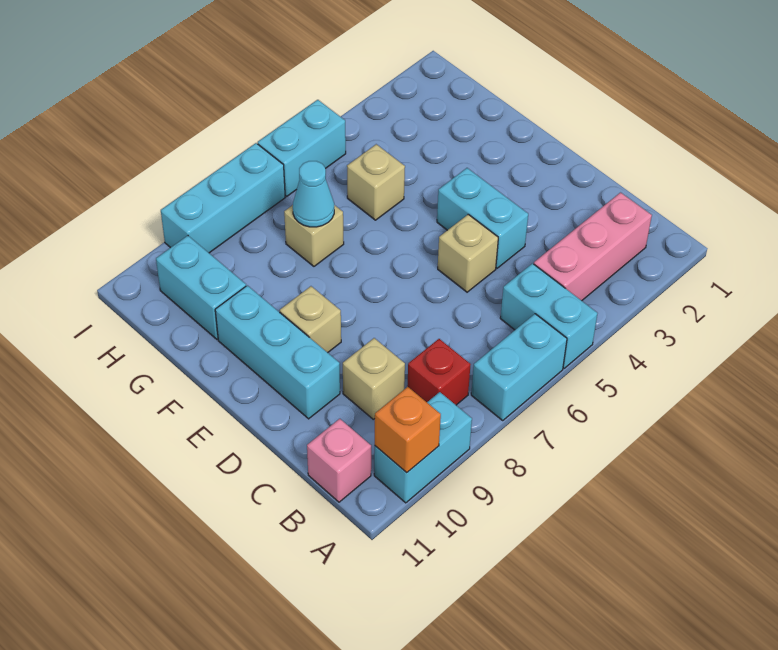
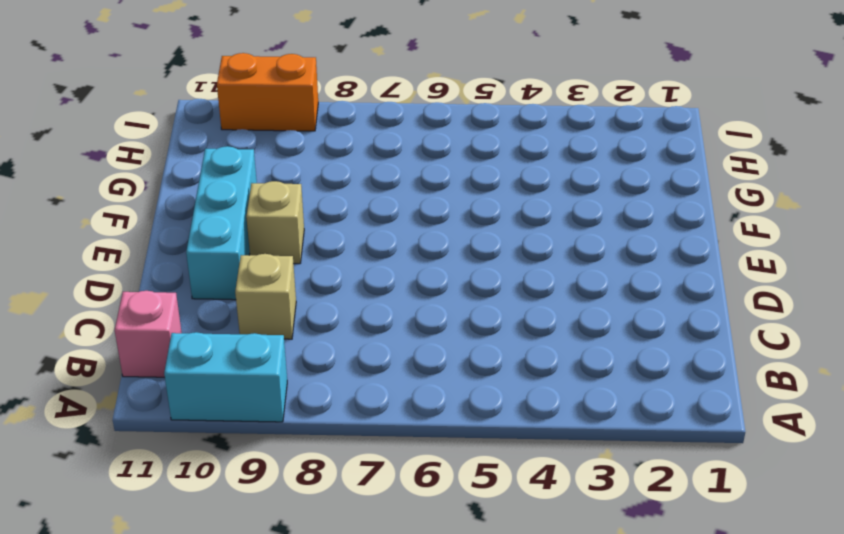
orange 1x2 brick [217,53,318,131] -> cyan 1x3 brick [161,143,285,253]
none -> cyan 1x2 brick [500,263,598,368]
none -> cyan 1x2 brick [471,314,567,420]
none -> pink 1x3 brick [534,193,652,301]

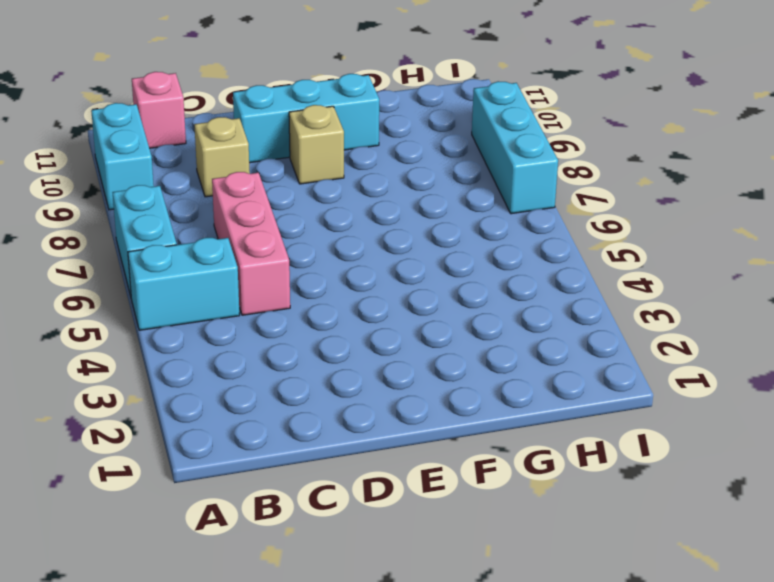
pink 1x3 brick [212,172,290,315] -> pink 1x3 brick moved to [534,193,652,301]
none -> red 1x1 brick [407,339,471,405]
none -> cyan 1x2 brick [437,168,528,268]
none -> tan 1x1 brick [438,214,498,292]

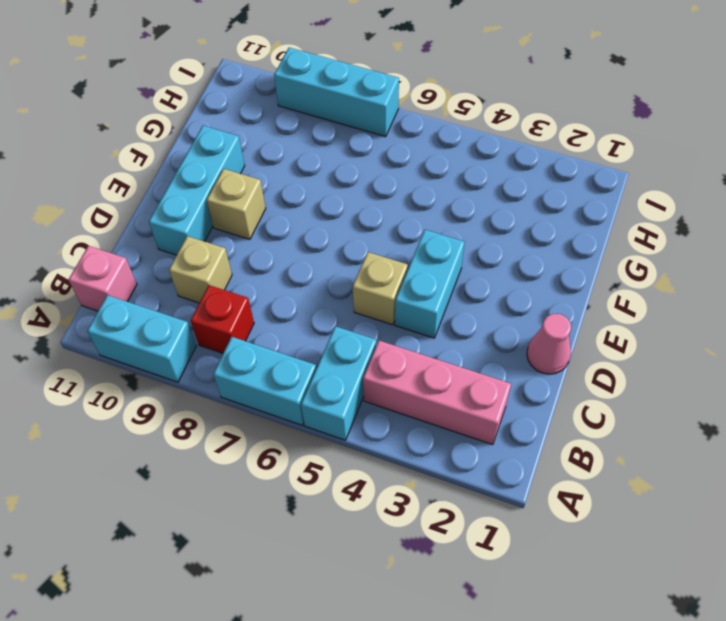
pink 1x1 cone [527,314,571,374] -> none
none -> tan 1x1 brick [347,144,405,220]
none -> tan 1x1 brick [284,205,344,266]
none -> cyan 1x2 brick [156,236,246,339]

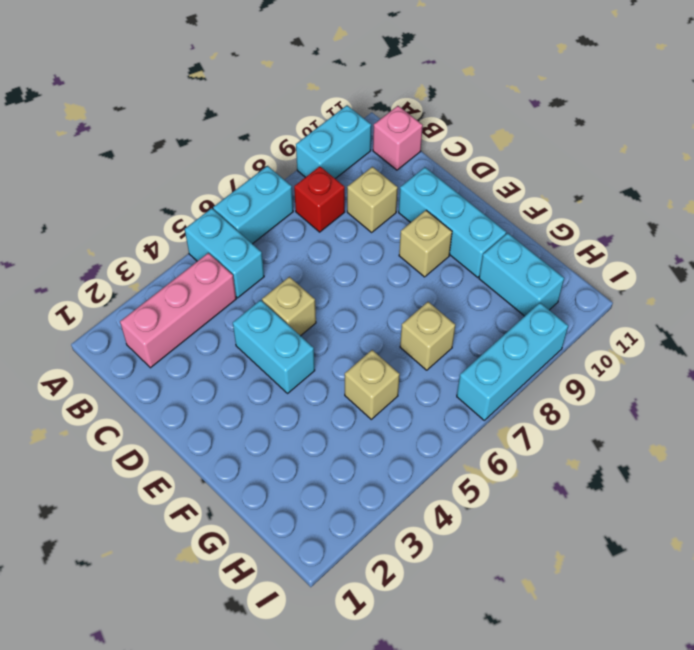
none -> cyan 1x2 brick [258,100,346,196]
none -> orange 1x1 brick [375,387,441,473]
none -> cyan 1x1 cone [293,161,334,227]

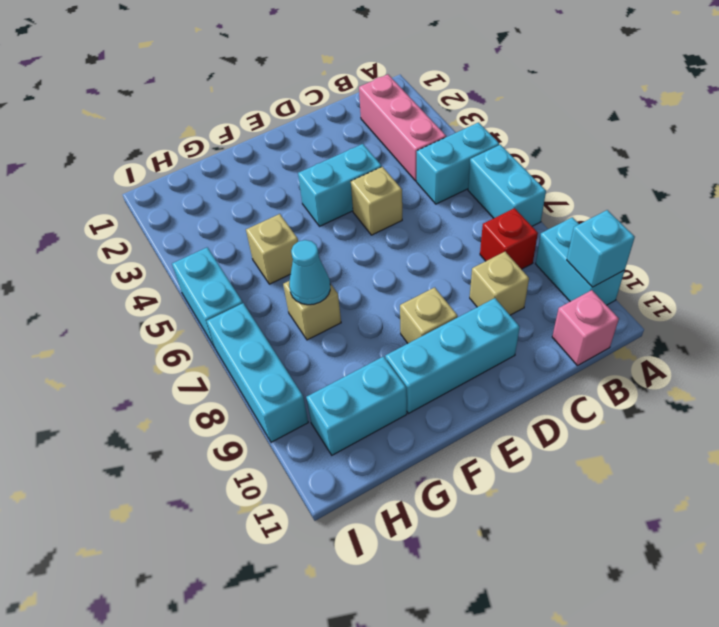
cyan 1x1 brick [567,210,635,287] -> orange 1x1 brick [375,387,441,473]

